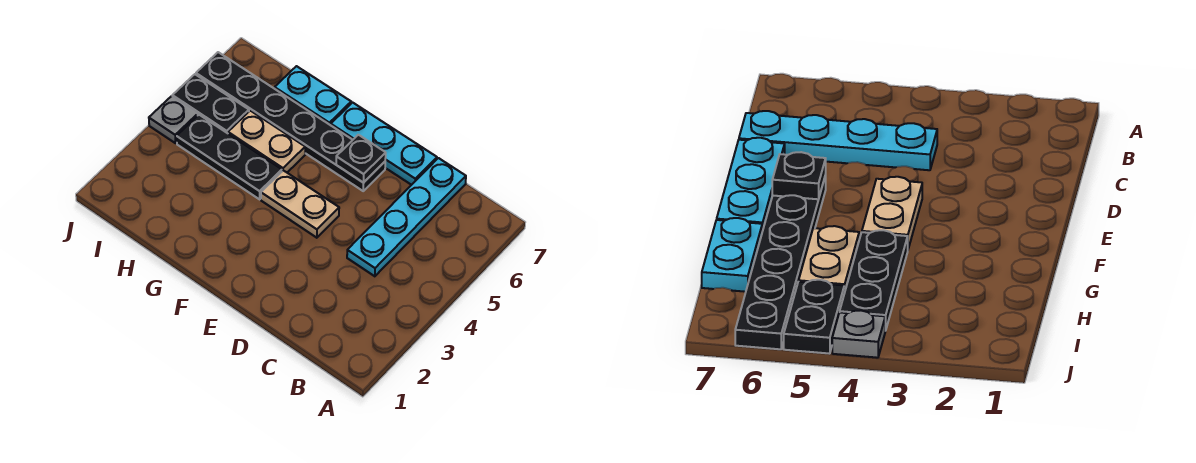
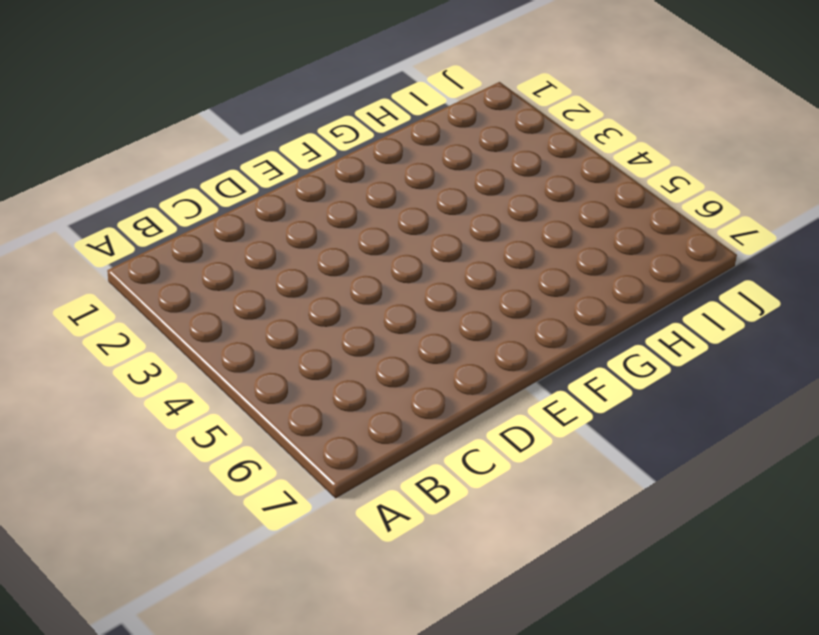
none -> cyan 1x4 plate [347,158,466,276]
none -> cyan 1x3 plate [331,103,437,185]

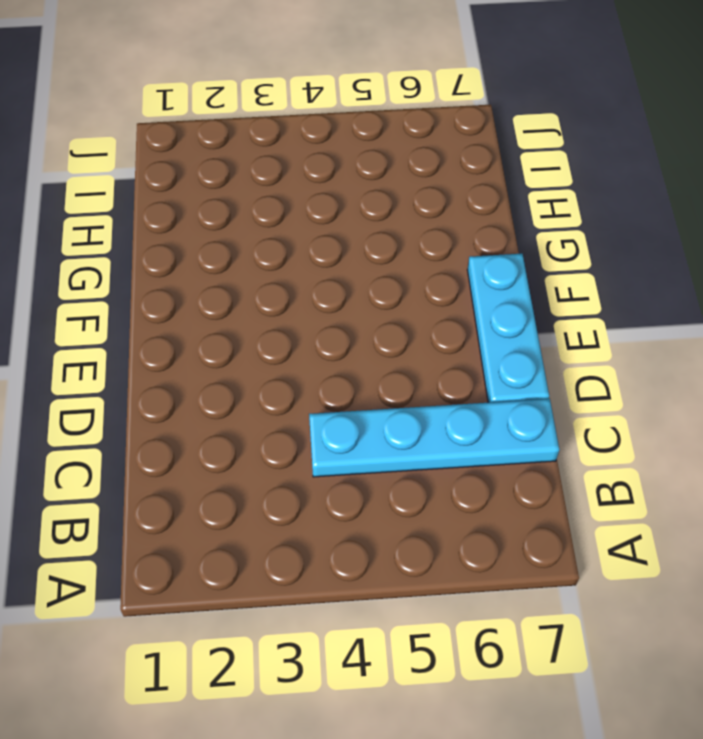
none -> tan 1x2 plate [261,170,339,238]
none -> black 1x6 plate [196,52,385,191]

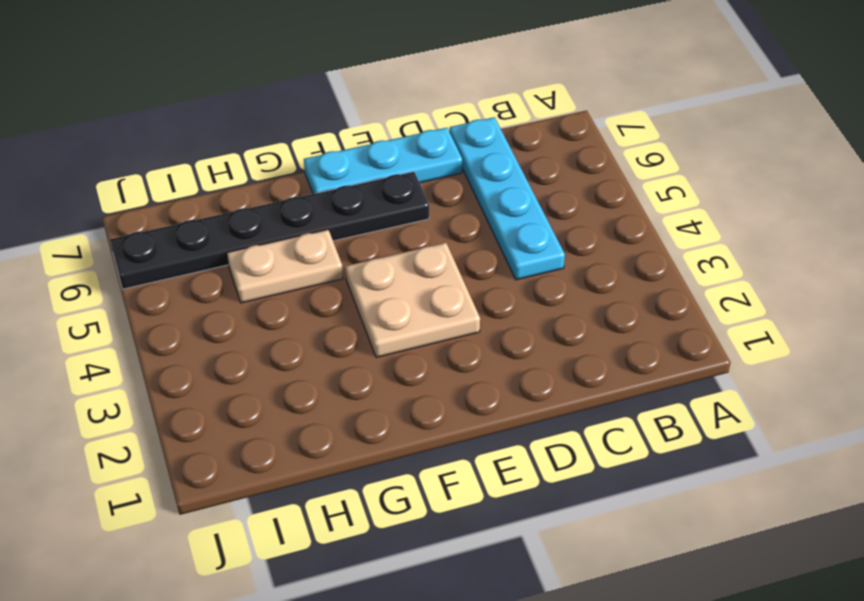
tan 2x2 plate [345,243,480,357] -> tan 1x2 plate [261,170,339,238]
none -> black 1x3 plate [177,115,282,199]
none -> cyan 1x2 plate [275,66,351,125]

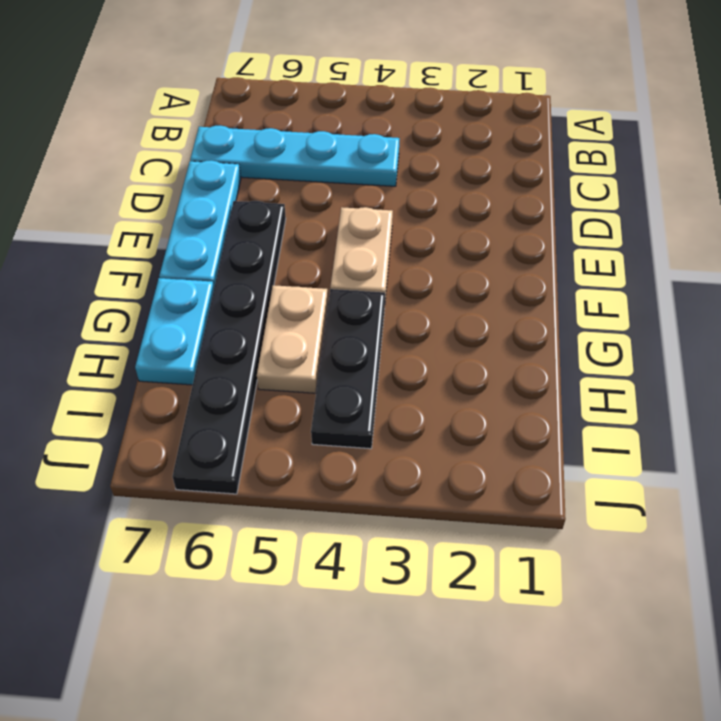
none -> black 1x2 plate [172,74,249,133]
none -> grey 1x1 plate [149,96,198,143]

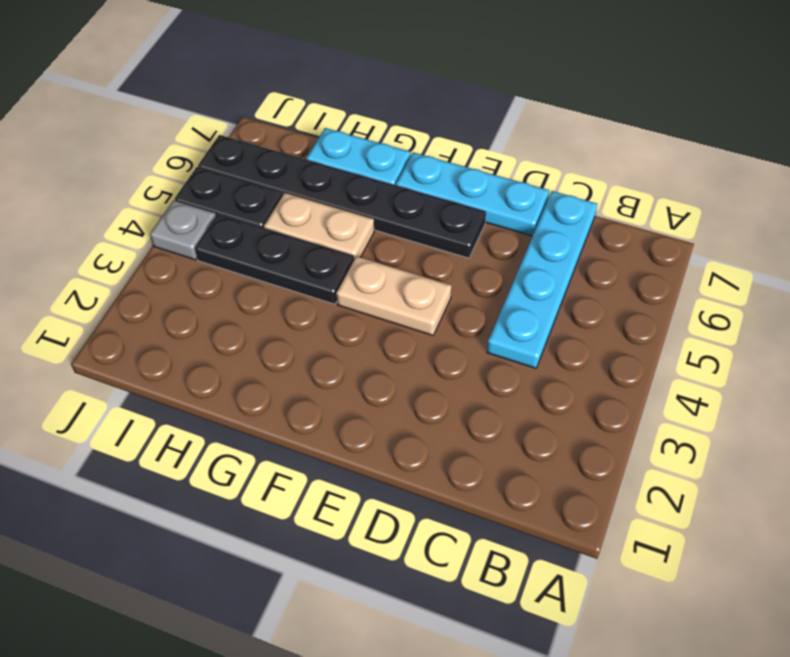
none -> black 1x1 plate [336,135,386,183]

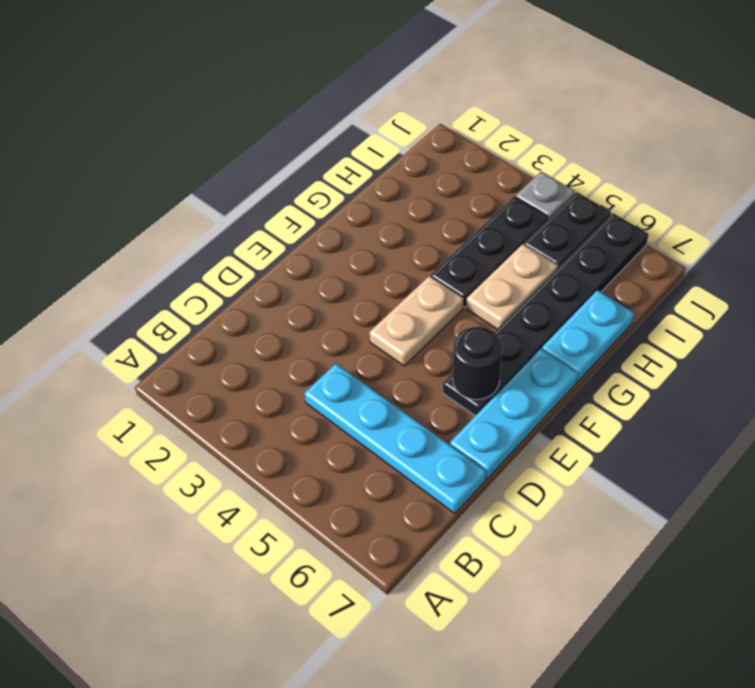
black 1x1 round brick [453,327,502,400] -> black 1x1 plate [336,135,386,183]

